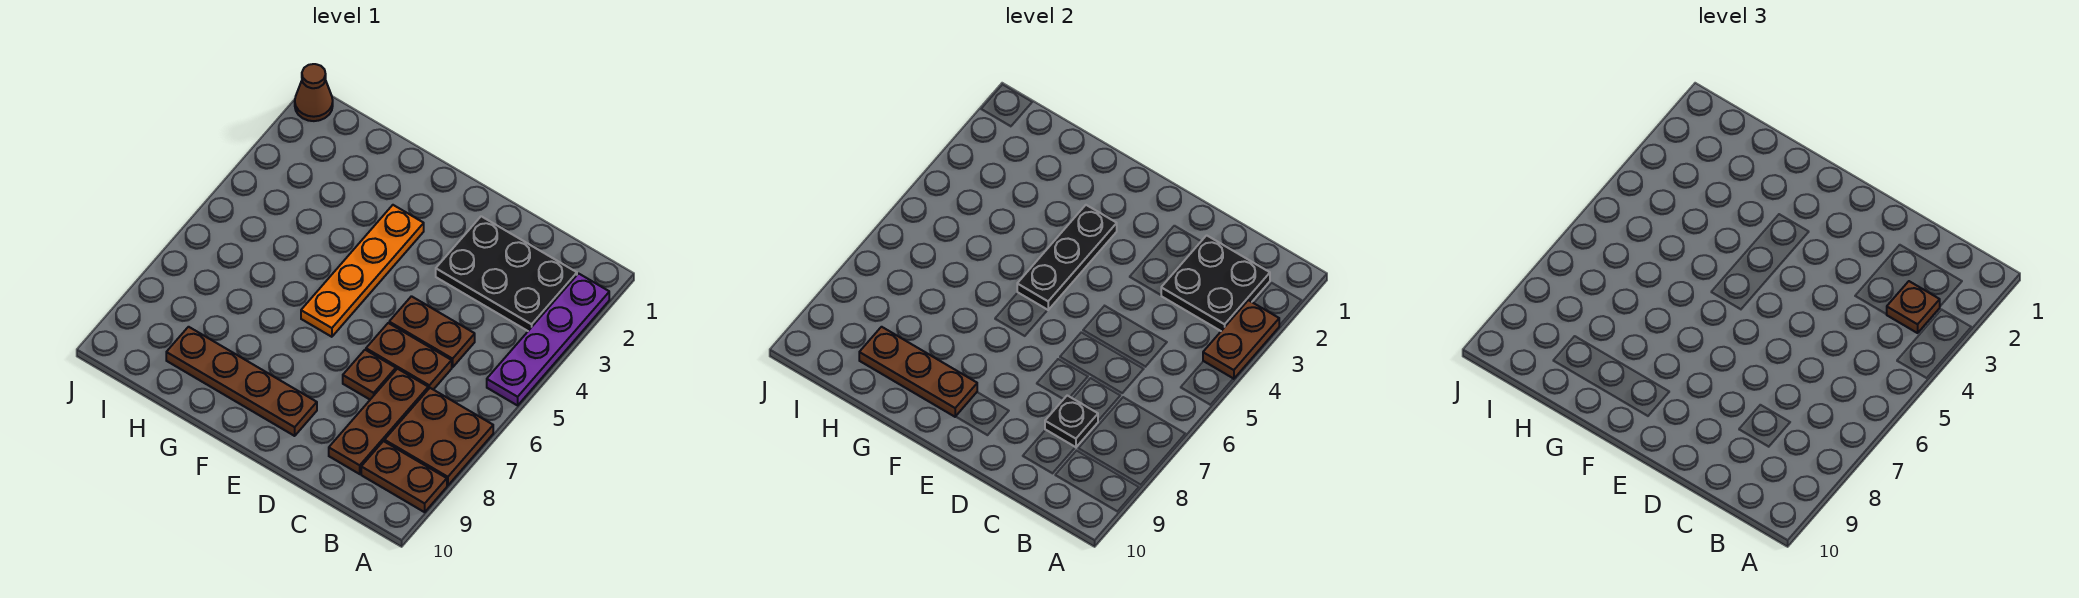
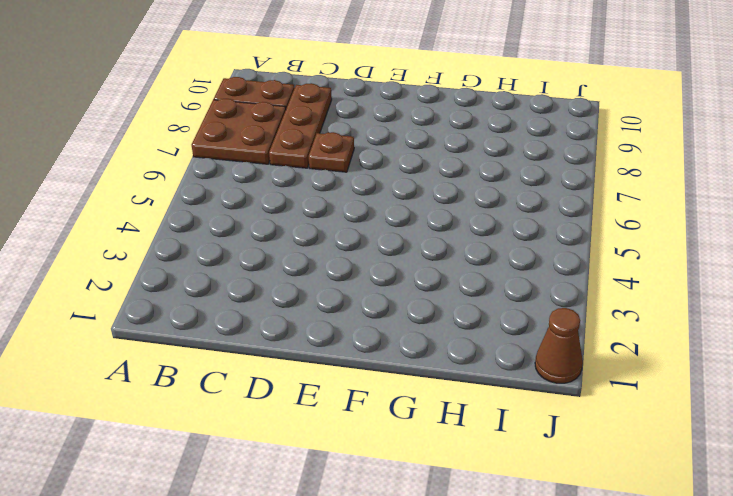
none -> purple 1x4 plate [487,274,609,405]
none -> black 2x3 plate [436,216,577,331]
none -> brown 1x2 plate [389,296,475,367]

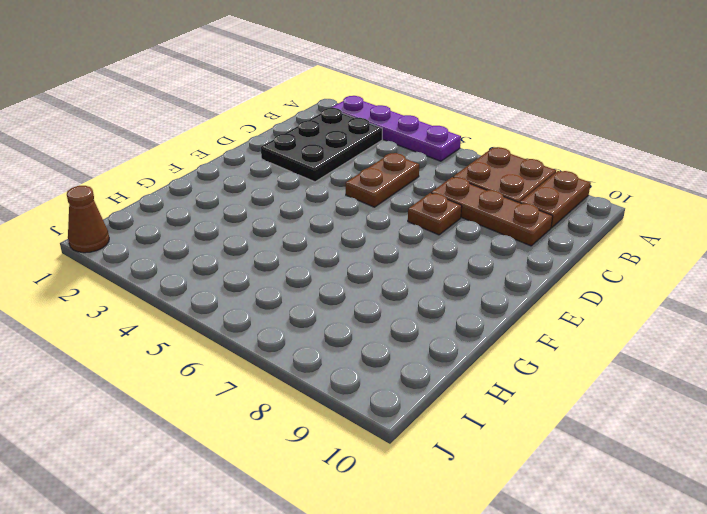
none -> brown 1x2 plate [366,323,452,390]
none -> brown 1x4 plate [166,327,317,436]
none -> orange 1x4 plate [301,205,424,337]

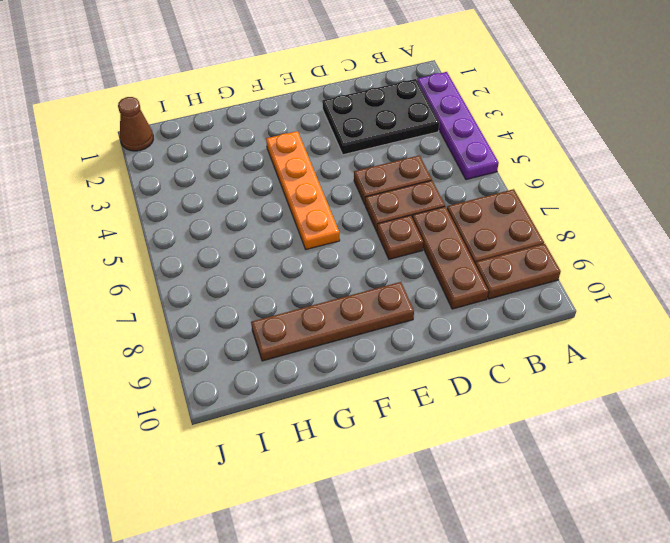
none -> brown 1x2 plate [1203,300,1279,379]
none -> black 2x2 plate [1161,235,1270,331]
none -> black 1x1 plate [1045,395,1098,447]

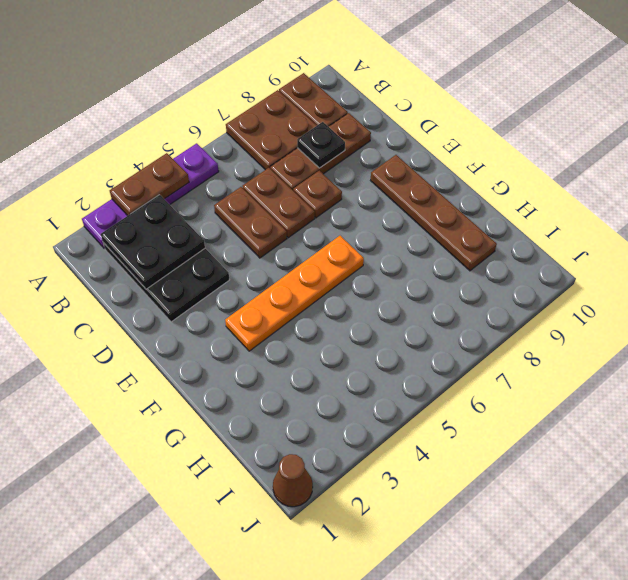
none -> black 1x3 plate [1017,205,1117,310]
none -> brown 1x3 plate [859,327,977,417]
none -> brown 1x1 plate [1887,281,1940,333]

